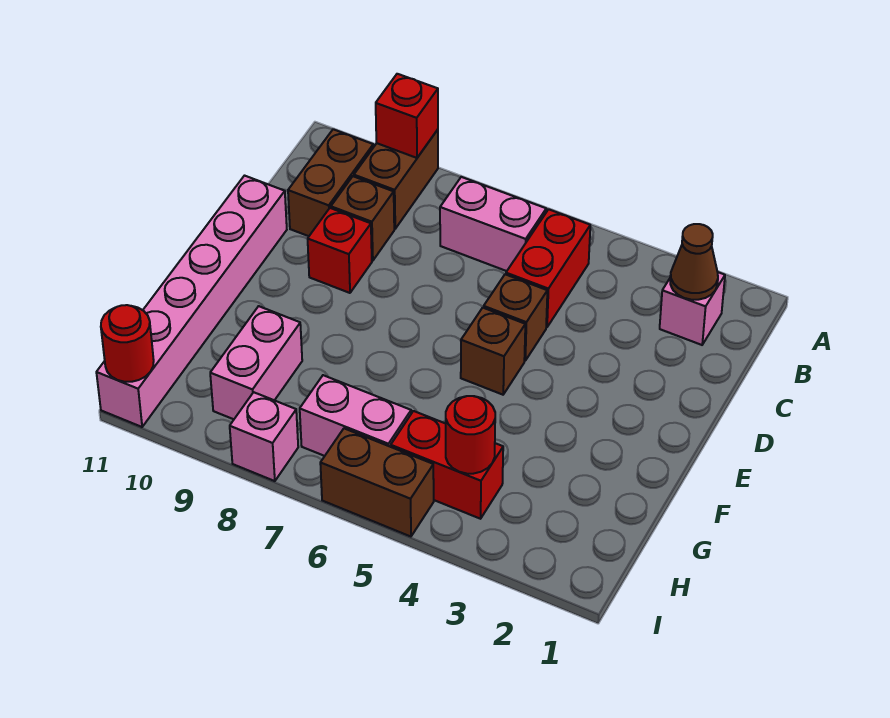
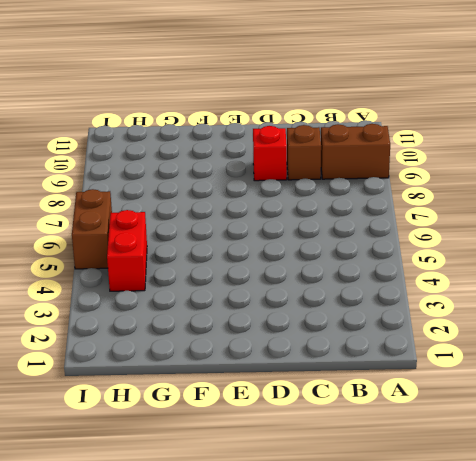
none -> pink 1x1 brick [660,272,725,345]
none -> red 1x2 brick [506,209,590,327]
none -> pink 1x2 brick [440,177,546,271]

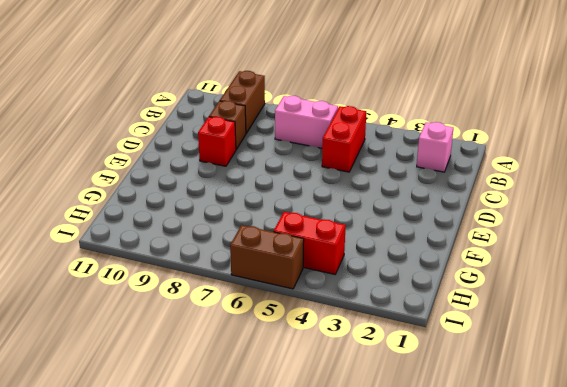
none -> brown 1x2 brick [288,129,373,236]
none -> brown 1x1 brick [484,274,547,361]
none -> pink 1x6 brick [96,176,287,427]

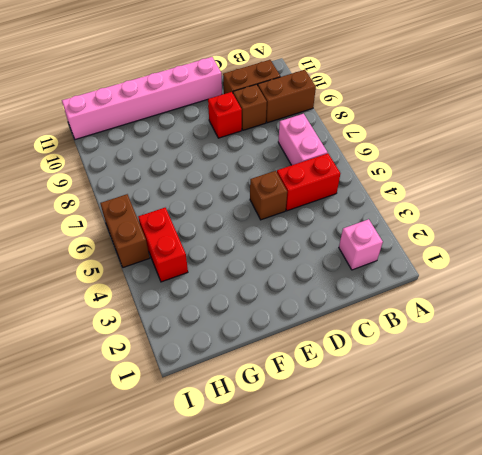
none -> brown 1x1 brick [461,308,525,395]
none -> pink 1x2 brick [210,306,302,419]
none -> pink 1x2 brick [300,375,411,456]

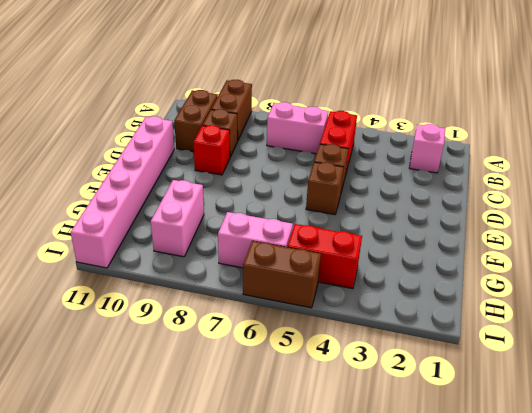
none -> pink 1x1 brick [230,392,298,481]
none -> red 1x1 brick [376,74,438,158]
none -> brown 1x1 cone [670,224,718,300]

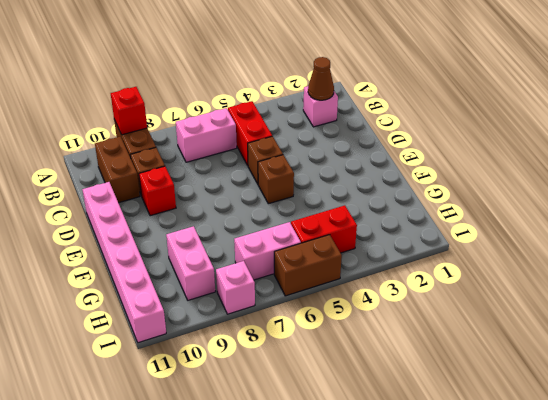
none -> red 1x1 round brick [446,396,495,474]
none -> red 1x1 round brick [101,305,154,382]

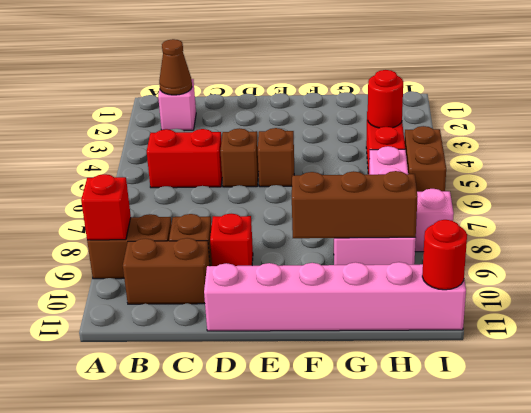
brown 1x3 brick [292,171,417,238] -> none
none -> pink 1x2 brick [440,177,546,271]

